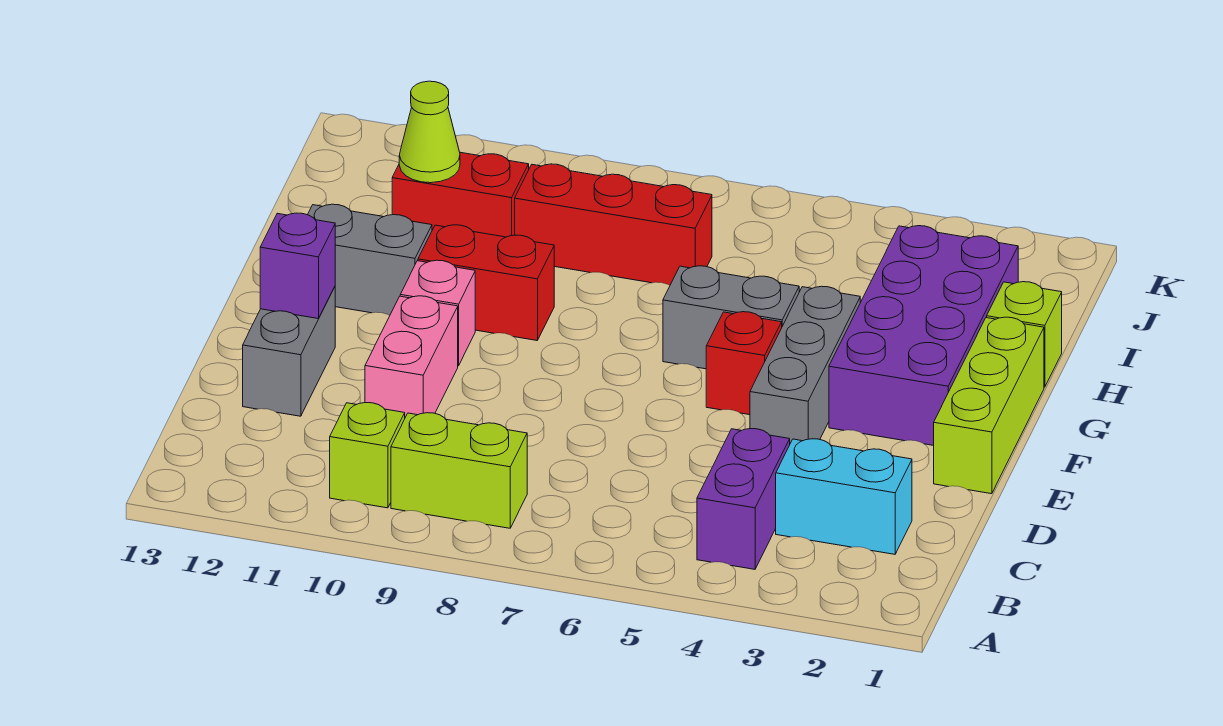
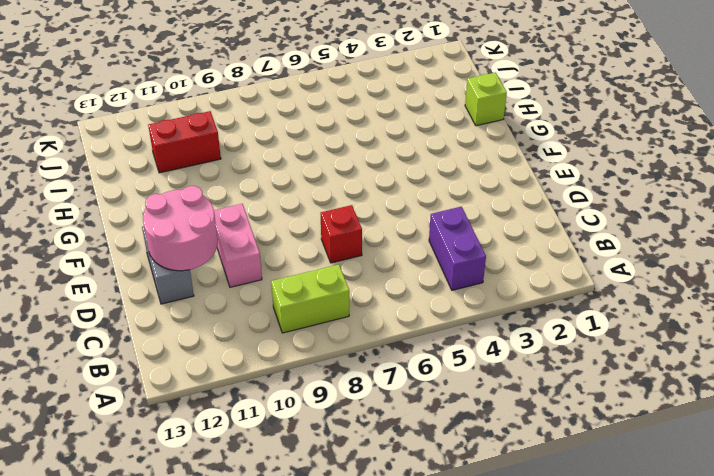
red 1x1 brick [320,205,362,263] -> red 1x1 brick moved to [706,312,782,415]
pink 2x2 round brick [143,186,218,271] -> purple 1x1 brick [260,213,335,319]
none -> lime 1x1 brick [330,403,405,508]
none -> cyan 1x2 brick [776,439,912,554]
none -> lime 1x3 brick [934,317,1044,494]

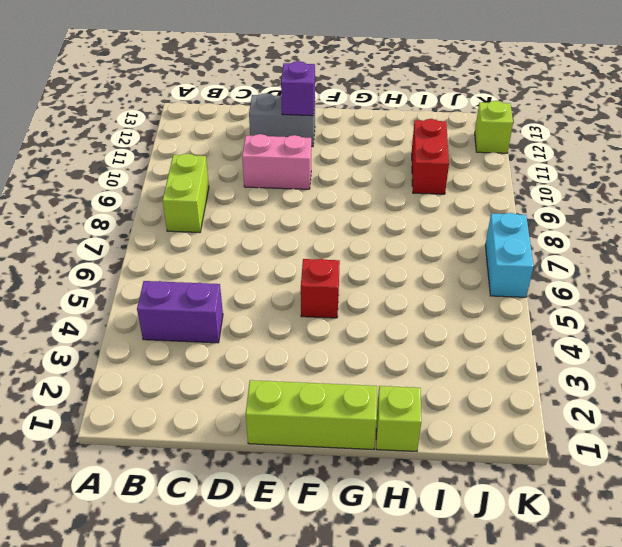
cyan 1x2 brick [485,213,534,297] -> cyan 1x2 brick moved to [776,439,912,554]
lime 1x1 brick [475,101,513,153] -> lime 1x1 brick moved to [330,403,405,508]
none -> grey 1x3 brick [750,286,860,443]
none -> purple 2x4 brick [829,226,1018,446]
none -> pink 1x1 brick [400,260,475,366]

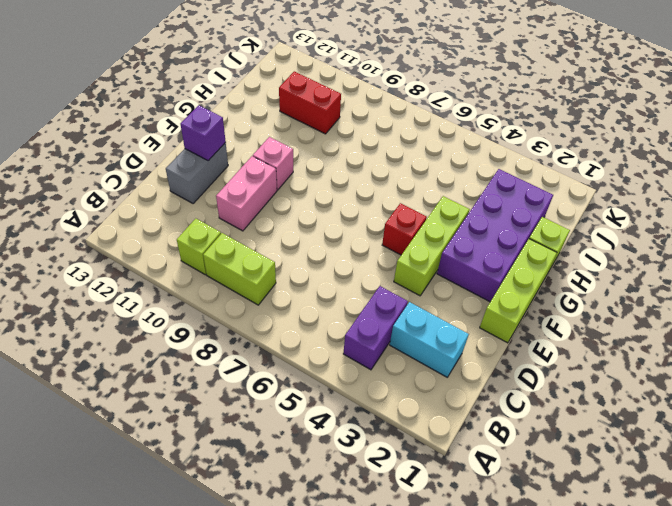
lime 1x3 brick [394,196,470,296] -> grey 1x3 brick [750,286,860,443]
none -> grey 1x2 brick [663,266,799,369]
none -> red 1x2 brick [418,225,554,340]
none -> grey 1x2 brick [308,204,432,315]

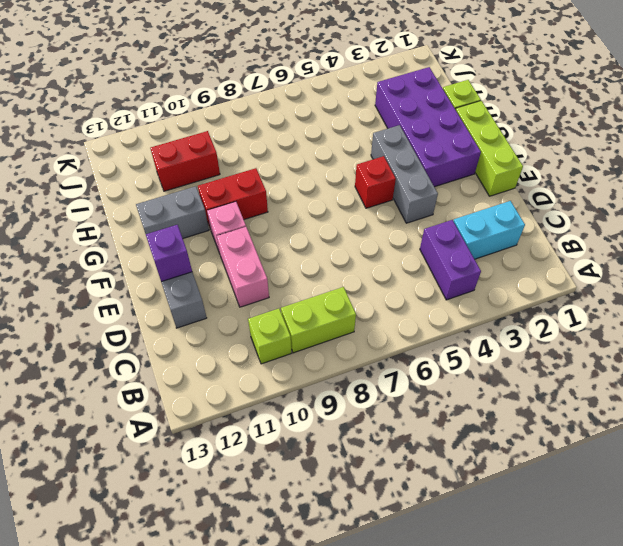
none -> grey 1x2 brick [663,266,799,369]
none -> red 1x3 brick [515,164,712,285]
none -> lime 1x1 cone [399,81,460,183]

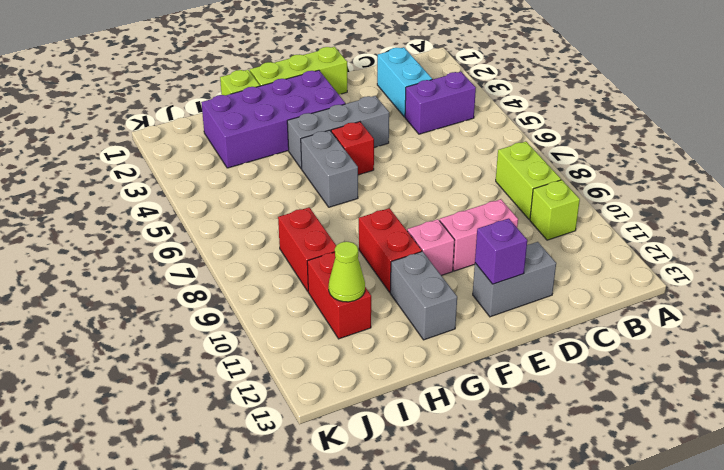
red 1x2 brick [278,207,336,291] -> red 1x3 brick [515,164,712,285]

